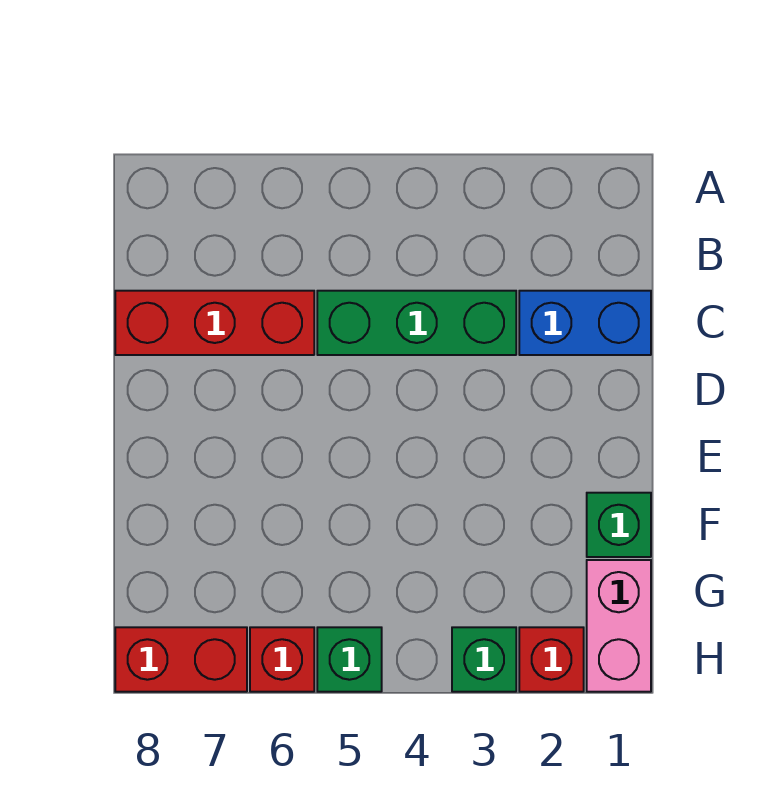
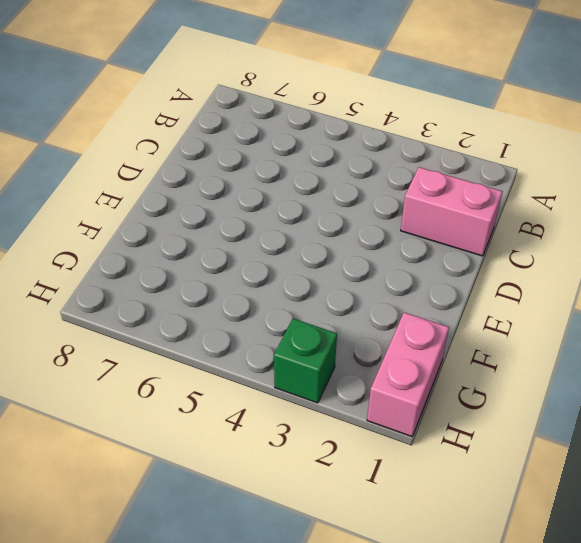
pink 1x2 brick [401,167,503,256] -> blue 1x2 brick [519,291,651,355]
none -> green 1x3 brick [317,291,516,355]
none -> red 1x3 brick [115,291,314,355]

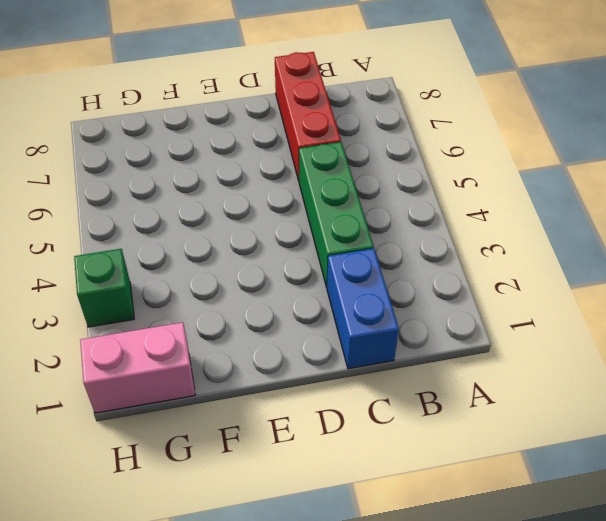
none -> green 1x1 brick [587,493,651,557]
none -> red 1x1 brick [519,627,584,692]

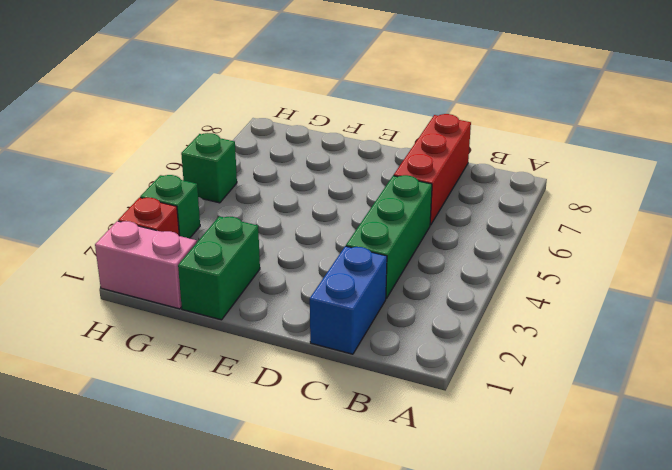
green 1x2 brick [178,216,260,320] -> green 1x1 brick [587,493,651,557]
none -> red 1x1 brick [250,627,314,692]
none -> red 1x2 brick [115,627,247,692]

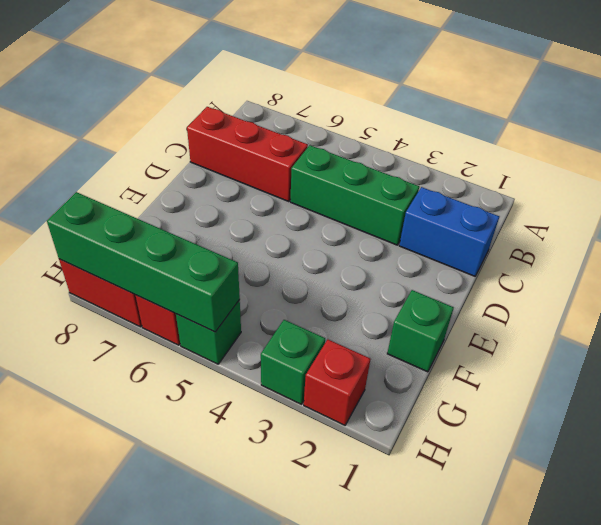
green 1x4 brick [47,192,240,332] -> none
none -> pink 1x2 brick [587,560,651,692]

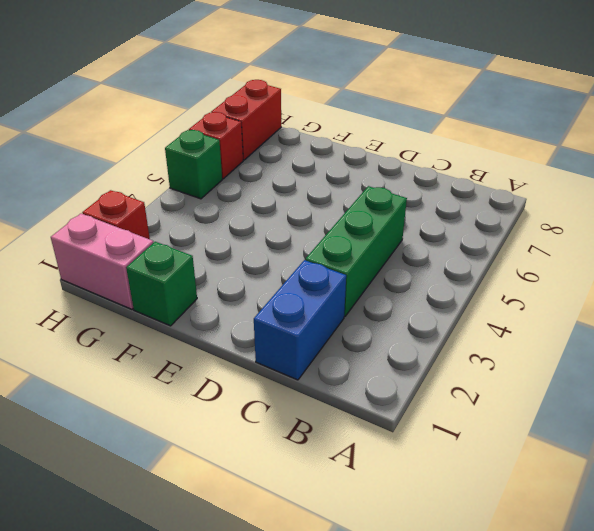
none -> red 1x3 brick [115,291,314,355]
none -> green 1x1 brick [452,627,516,692]

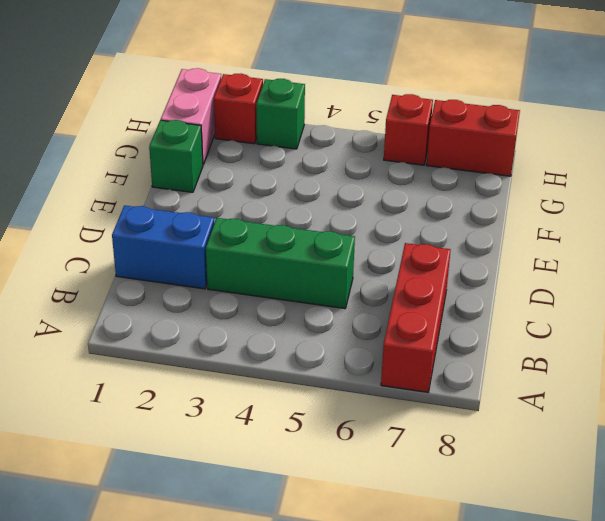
red 1x3 brick [381,243,451,392] -> red 1x3 brick turned to [115,291,314,355]
none -> green 1x1 brick [317,627,382,692]

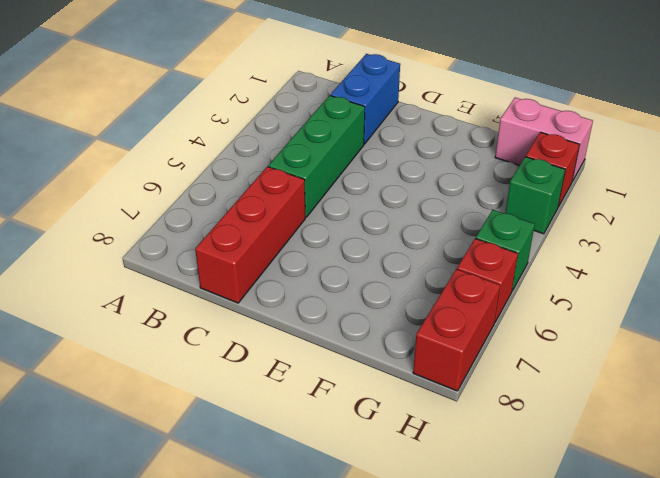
none -> green 1x1 brick [587,493,651,557]

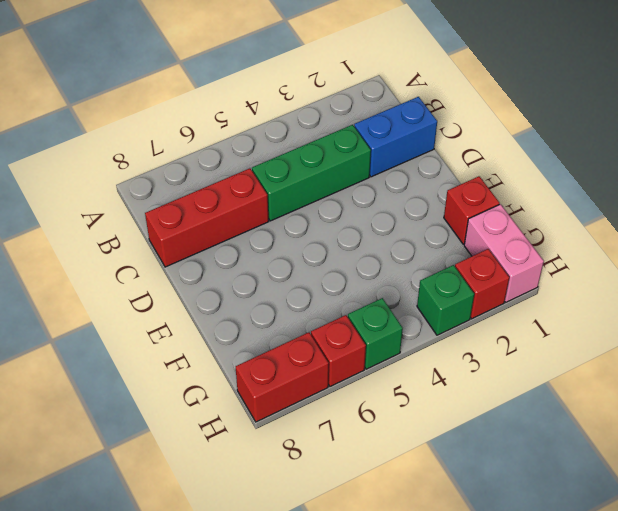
red 1x1 brick [444,176,500,244] -> green 1x1 brick [587,493,651,557]

